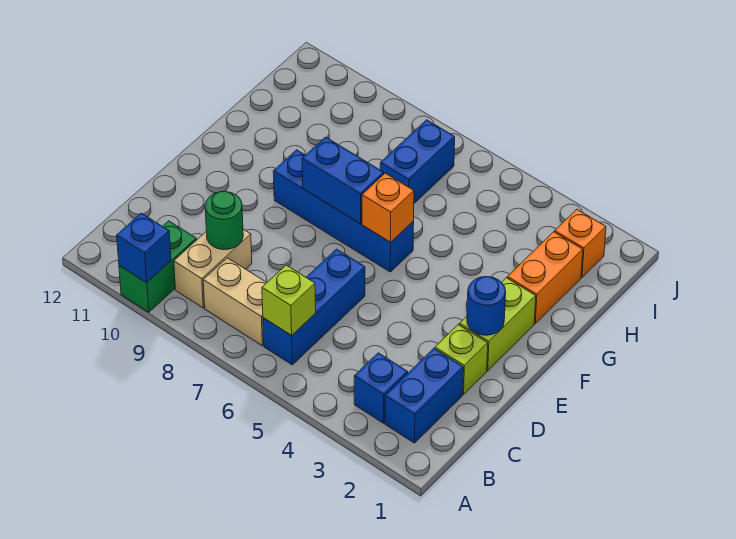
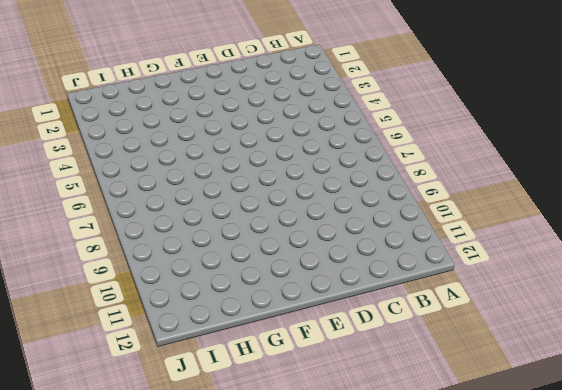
none -> green 1x2 brick [119,221,197,312]
none -> blue 1x2 brick [385,348,463,443]
none -> blue 1x1 brick [354,353,408,423]

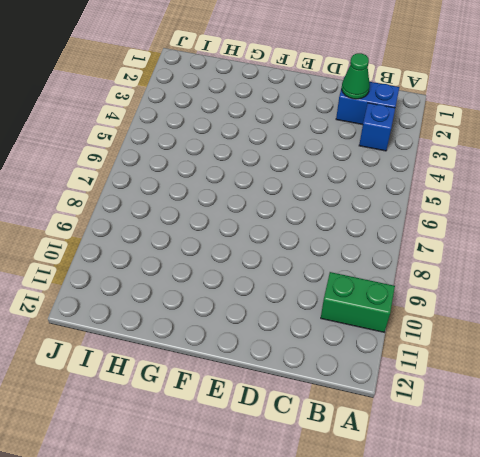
green 1x1 cone [342,53,370,99] -> none
none -> blue 1x3 brick [263,249,365,365]
none -> tan 1x2 brick [203,258,267,346]
none -> tan 1x2 brick [174,229,252,308]

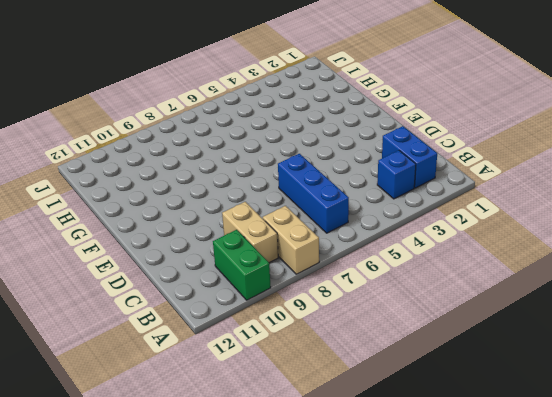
tan 1x2 brick [263,206,319,274] -> tan 1x2 brick turned to [203,258,267,346]
none -> lime 1x1 brick [435,325,488,395]
none -> lime 1x2 brick [459,278,536,371]
none -> blue 1x4 brick [273,150,414,272]

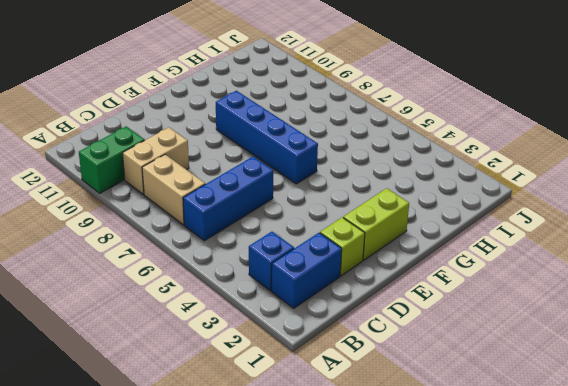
none -> orange 1x2 brick [507,232,583,323]
none -> blue 1x2 brick [380,120,455,203]
none -> orange 1x1 brick [555,209,606,277]

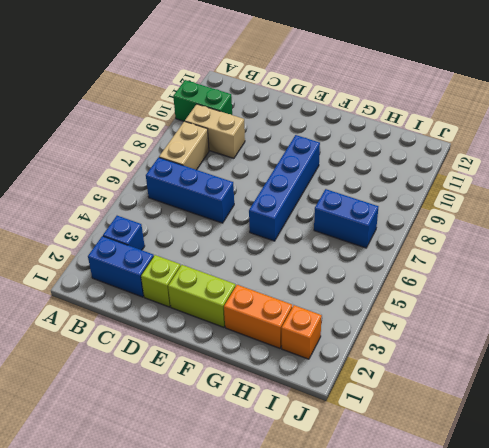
none -> blue 1x1 brick [117,213,171,283]
none -> lime 1x1 brick [262,265,316,335]
none -> green 1x1 round brick [205,191,243,250]

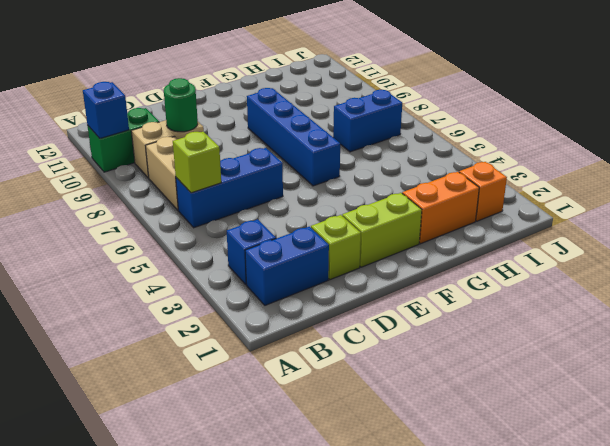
none -> blue 1x1 round brick [467,277,506,335]
none -> orange 1x1 brick [362,173,414,242]
none -> blue 1x2 brick [302,137,384,224]

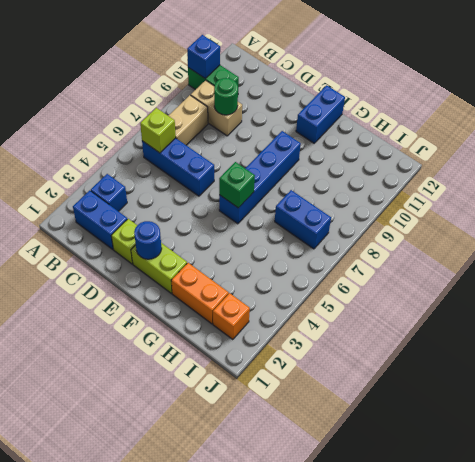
green 1x1 brick [219,162,255,208] -> orange 1x1 brick [362,173,414,242]
blue 1x2 brick [296,85,345,143] -> blue 1x2 brick moved to [302,137,384,224]

